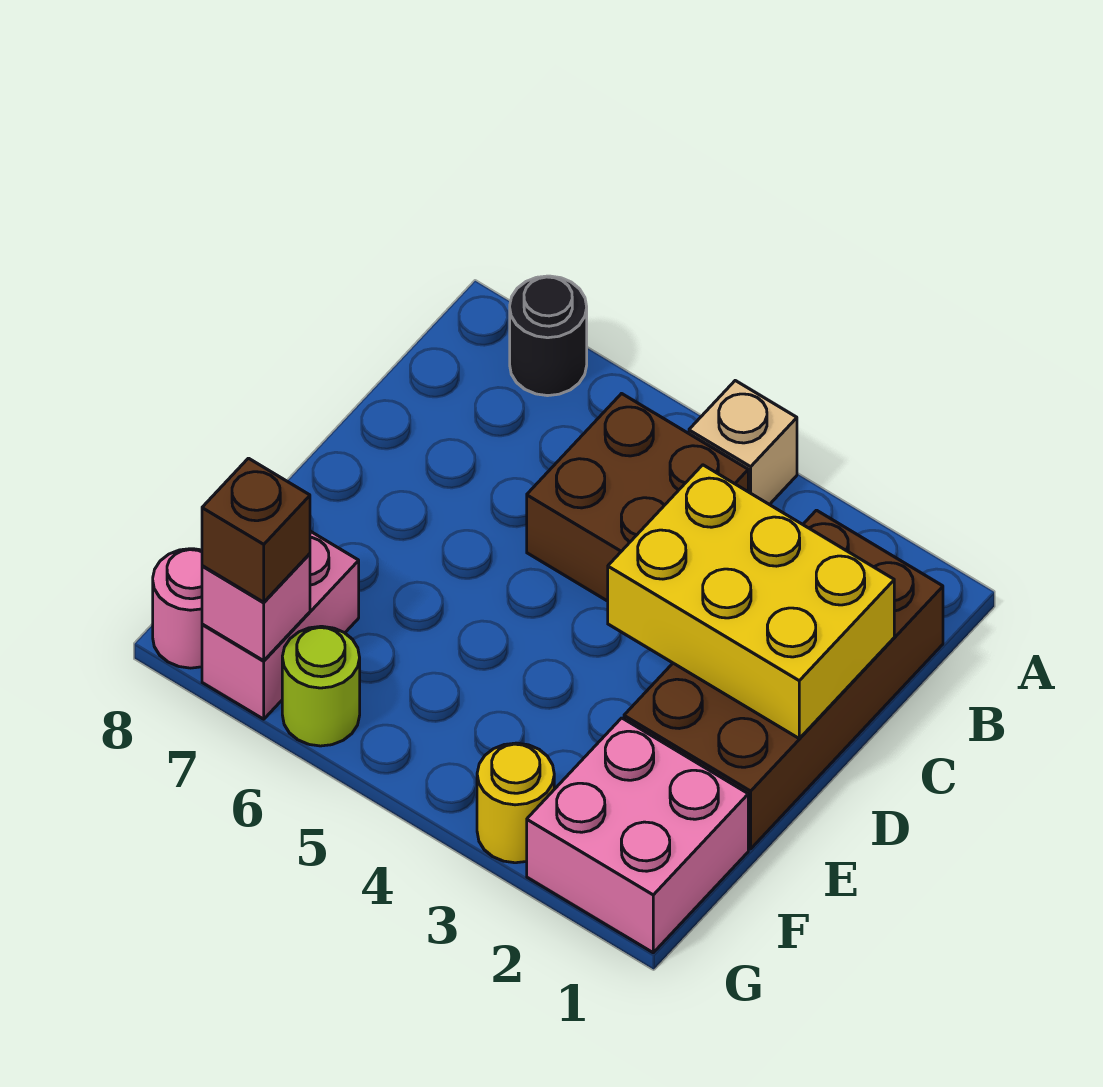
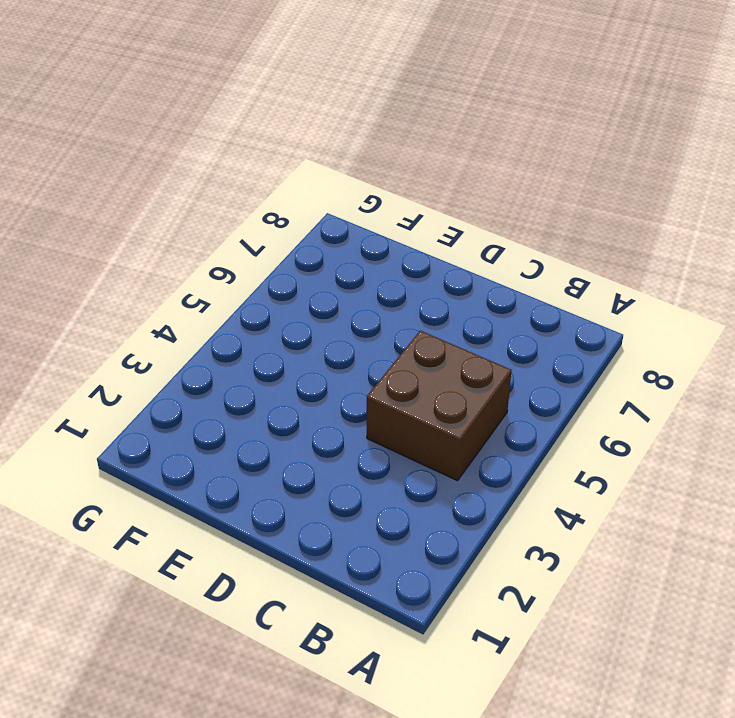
none -> tan 1x1 brick [689,381,797,505]
none -> black 1x1 round brick [510,276,587,396]
none -> brown 2x4 brick [624,510,943,849]

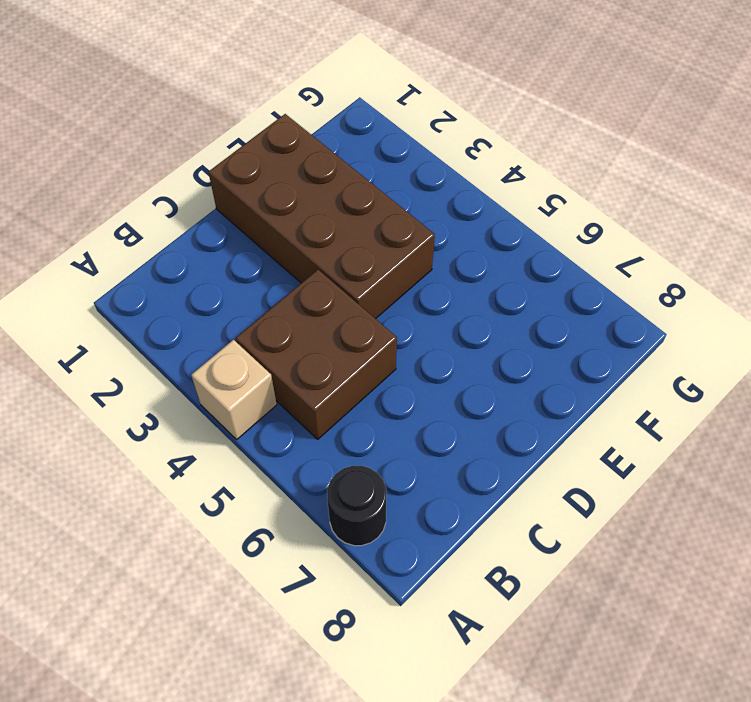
brown 2x4 brick [209,114,435,319] -> brown 2x4 brick turned to [624,510,943,849]
none -> pink 2x2 brick [527,718,748,953]
none -> pink 1x2 brick [202,531,359,719]
none -> yellow 1x1 round brick [477,743,554,863]

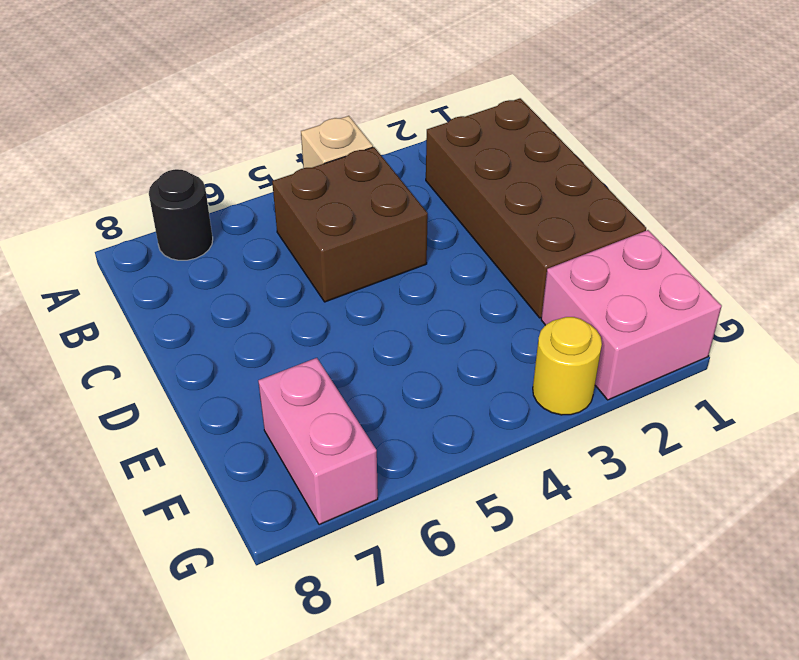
none -> lime 1x1 round brick [282,626,360,746]
none -> pink 1x1 round brick [153,549,202,668]
none -> yellow 2x3 brick [608,465,894,738]

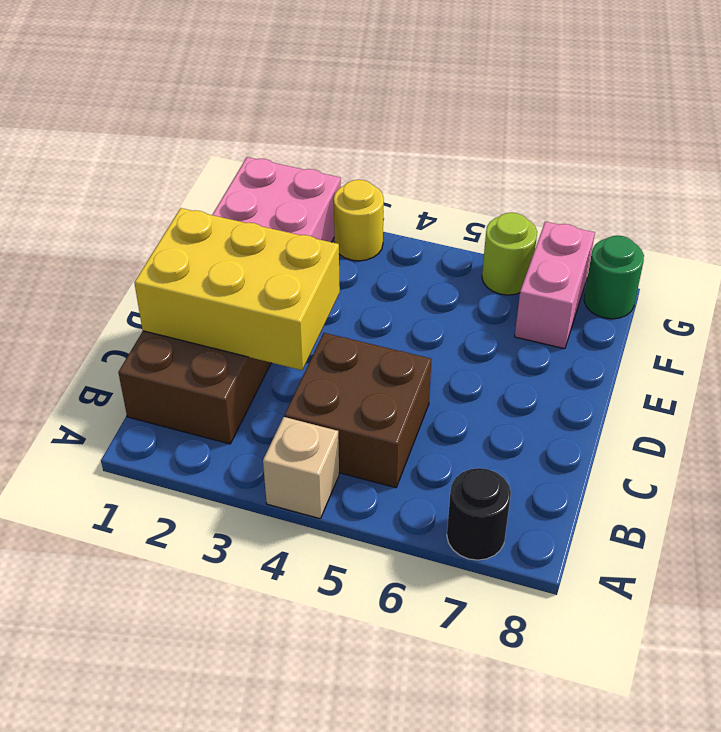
green 1x1 round brick [584,236,644,319] -> pink 1x1 round brick [153,549,202,668]
none -> pink 1x1 brick [202,554,310,661]
none -> brown 1x1 brick [202,458,310,602]

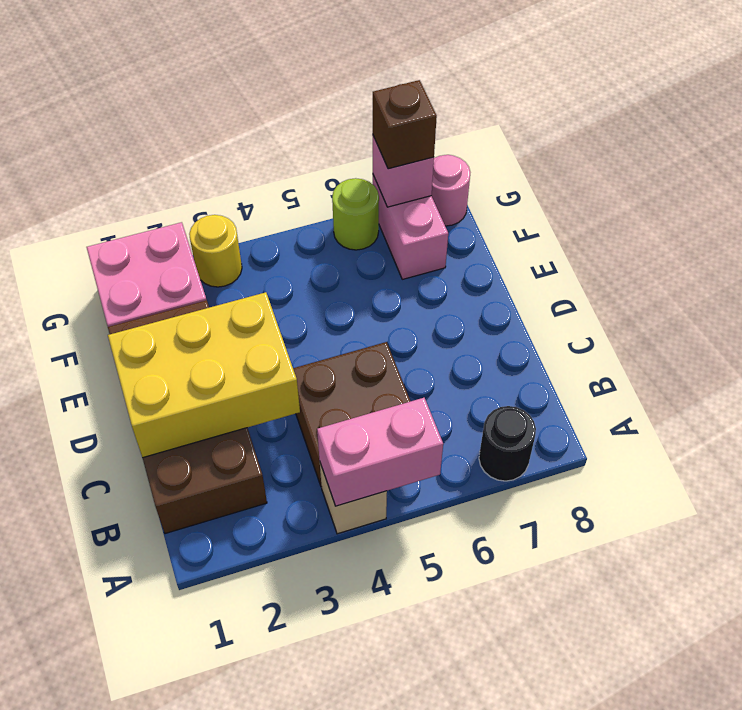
pink 1x2 brick [317,398,443,506] -> none

